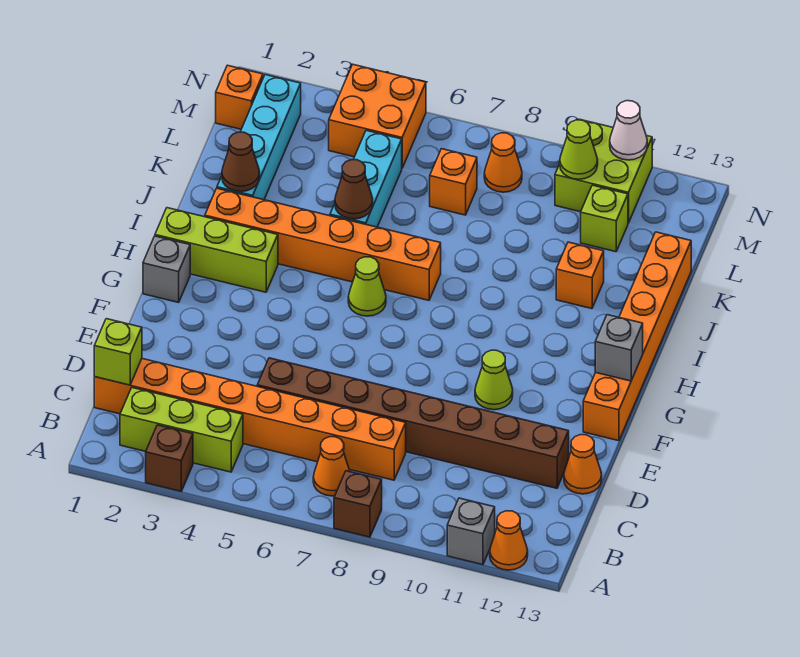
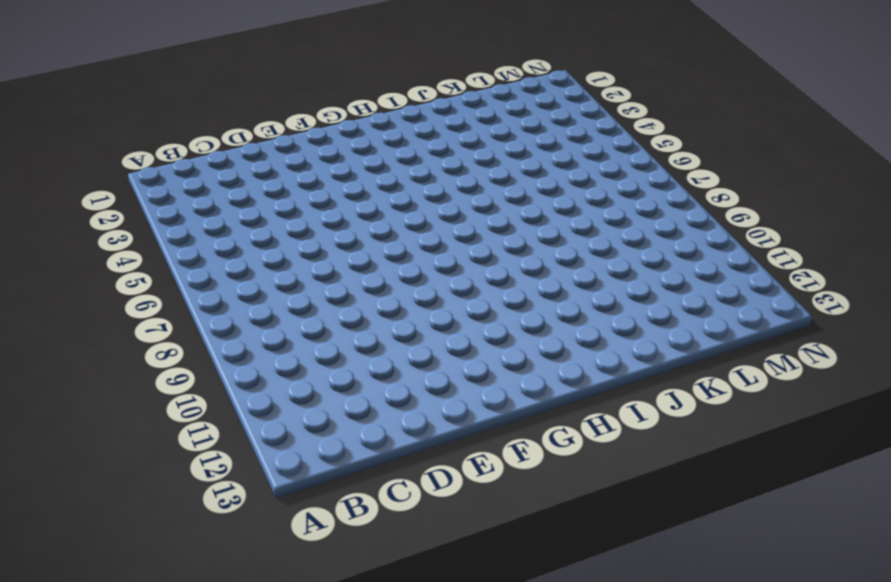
none -> brown 1x1 brick [146,425,193,491]
none -> brown 1x1 brick [334,471,382,537]
none -> grey 1x1 brick [447,498,495,565]
none -> orange 1x1 cone [490,511,528,570]

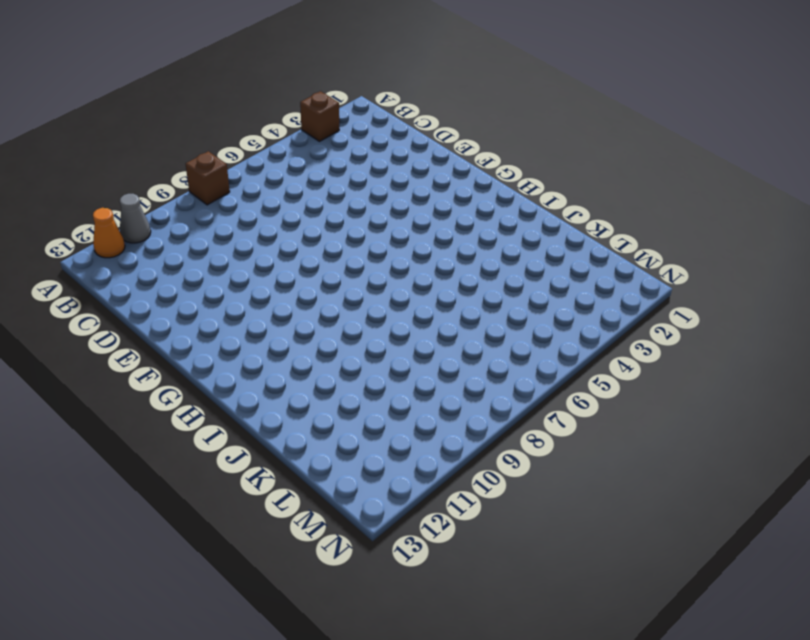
grey 1x1 cone [120,194,151,243] -> grey 1x1 brick [447,498,495,565]
none -> lime 1x3 brick [120,388,243,472]
none -> orange 1x1 cone [313,437,350,496]
none -> orange 1x8 brick [94,359,406,480]
none -> brown 1x8 brick [257,358,569,488]

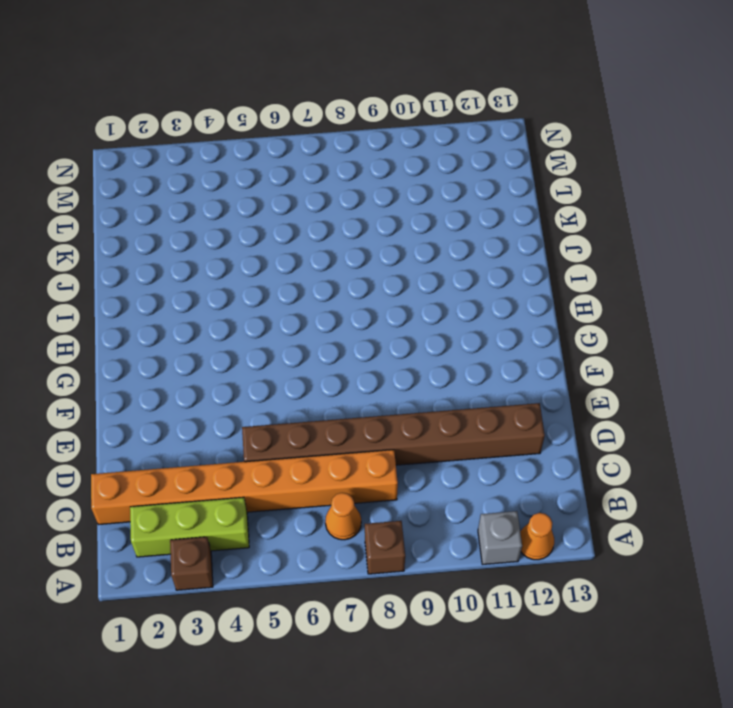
none -> orange 1x1 cone [564,435,602,494]
none -> lime 1x1 cone [475,350,513,410]
none -> orange 1x6 brick [583,232,691,441]
none -> grey 1x1 brick [143,236,190,302]

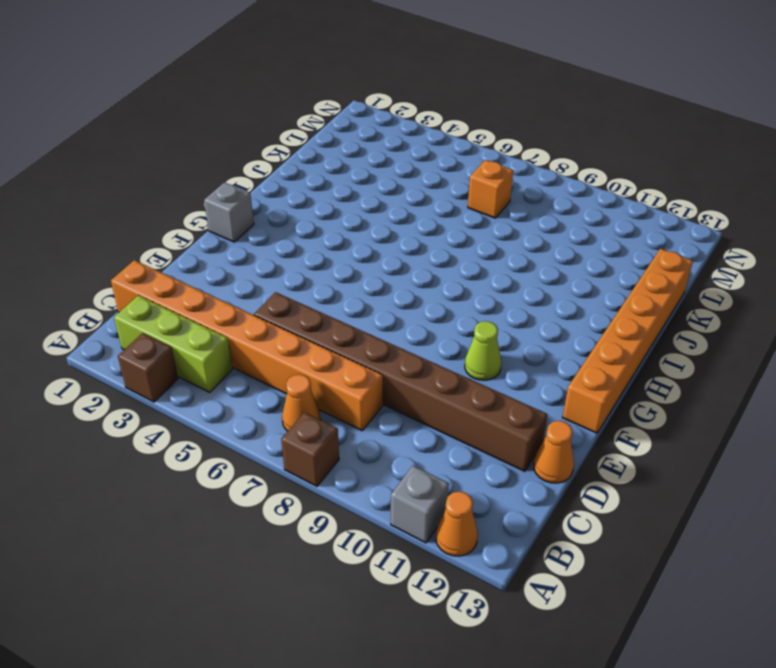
none -> lime 1x3 brick [155,208,278,292]
none -> lime 1x1 cone [348,257,386,316]
none -> orange 1x6 brick [205,188,441,300]
none -> cyan 1x4 brick [217,75,301,200]

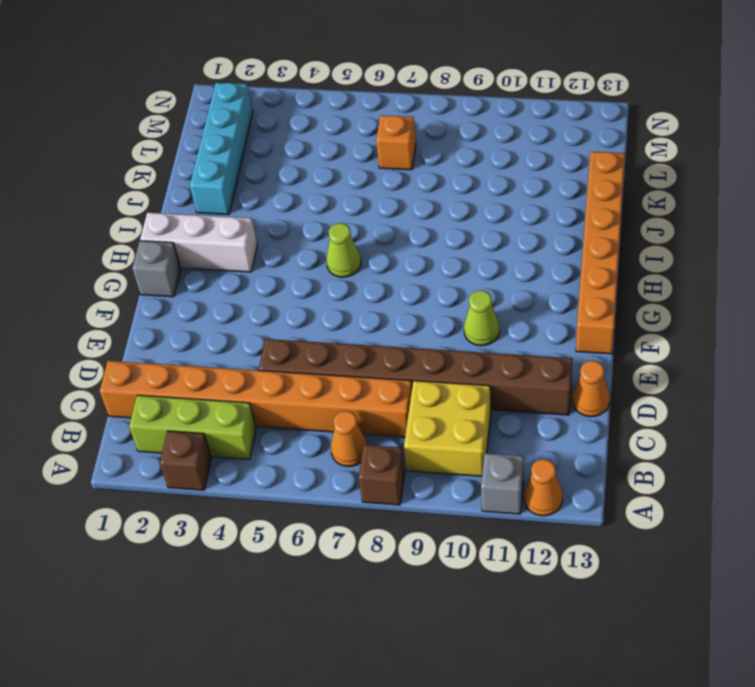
yellow 2x2 brick [404,381,491,476] -> none
white 1x3 brick [140,213,257,272] -> lime 1x3 brick [155,208,278,292]
none -> orange 1x6 brick [205,188,441,300]
none -> cyan 1x3 brick [330,130,402,227]
none -> orange 1x1 brick [556,242,604,309]
none -> lime 1x1 brick [581,185,628,252]

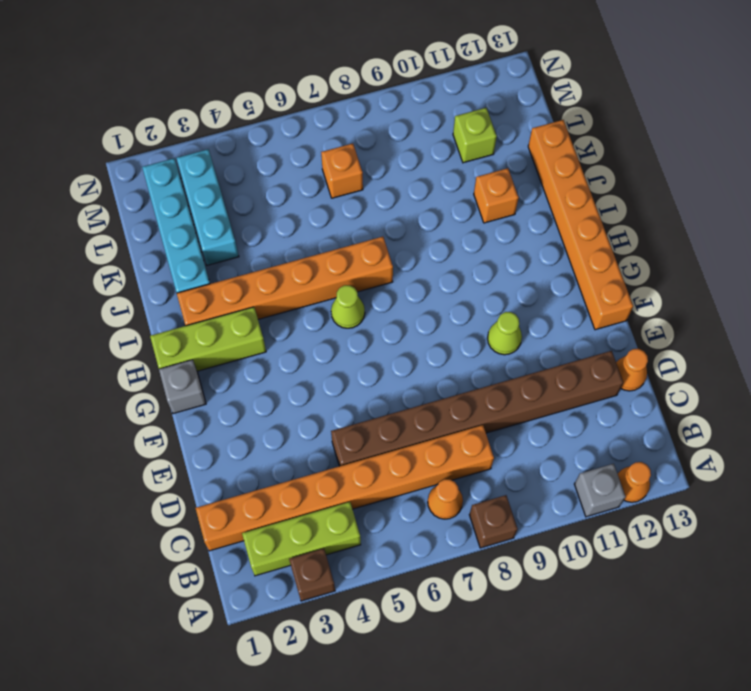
cyan 1x3 brick [177,149,239,265] -> cyan 1x3 brick moved to [330,130,402,227]
none -> orange 1x1 brick [216,65,263,129]
none -> orange 2x2 brick [329,64,426,168]
none -> orange 1x1 cone [484,133,522,192]
none -> lime 2x2 brick [555,119,652,223]

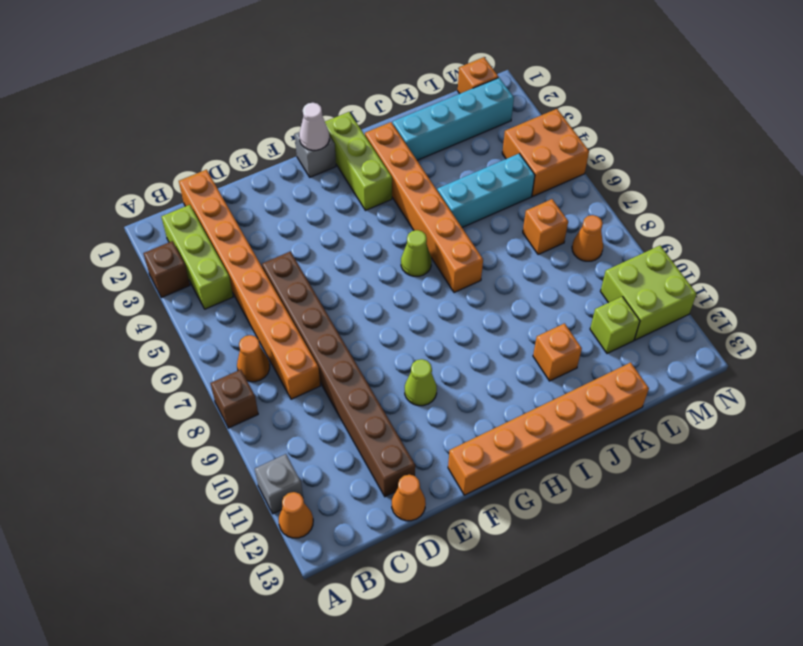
white 1x1 cone [299,103,329,150] -> white 1x1 cone moved to [610,101,647,160]
none -> lime 1x1 brick [94,319,142,385]
none -> grey 1x1 brick [595,315,643,381]
none -> brown 1x1 cone [222,132,260,192]
none -> brown 1x1 cone [335,160,373,219]

